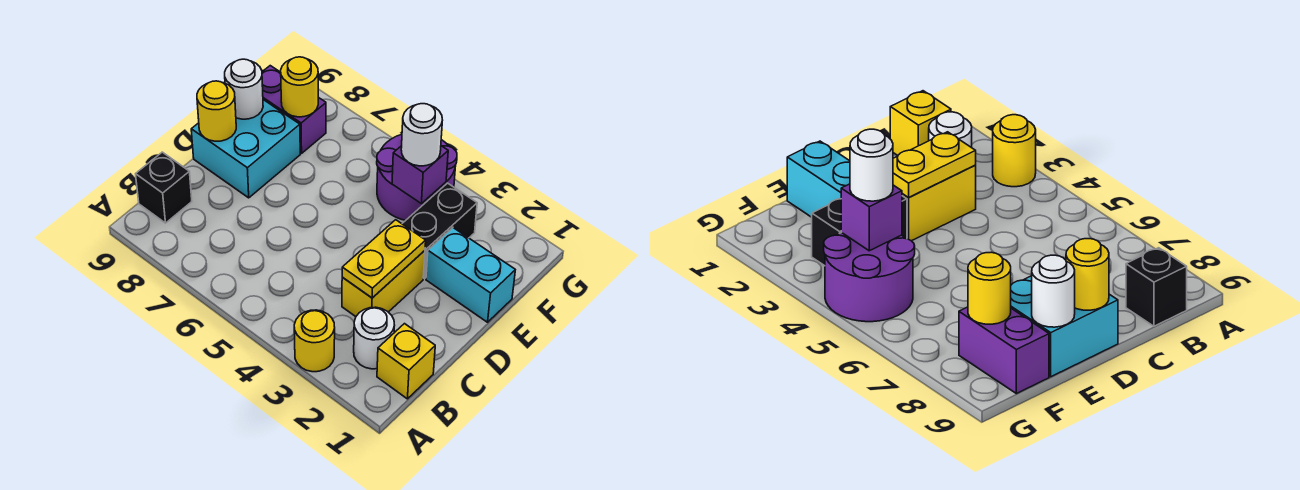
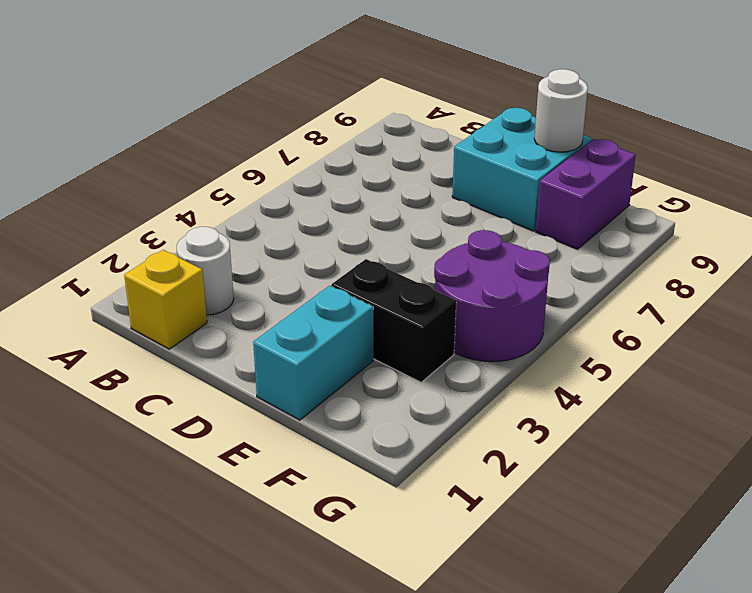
none -> yellow 1x1 round brick [294,310,335,372]
none -> black 1x1 brick [136,152,192,223]
none -> yellow 1x2 brick [342,251,425,317]

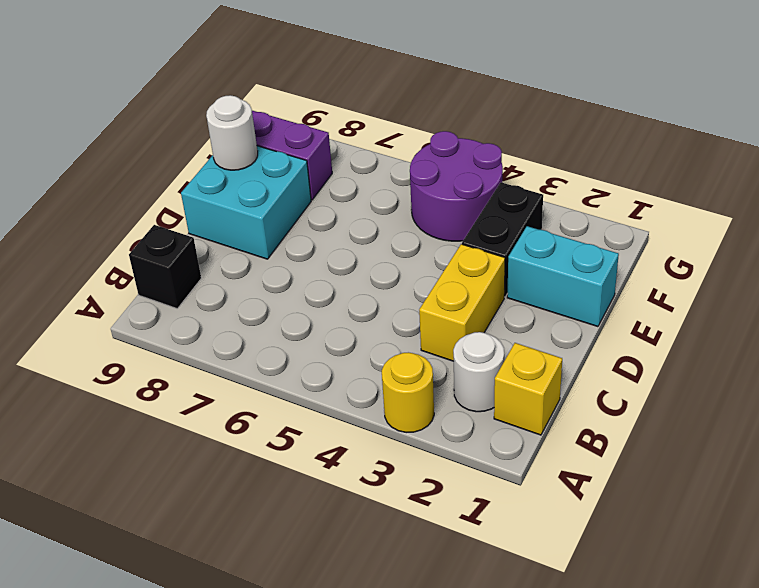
none -> yellow 1x2 plate [342,220,426,298]
none -> yellow 1x1 round brick [197,81,236,141]
none -> purple 1x1 brick [392,146,448,203]

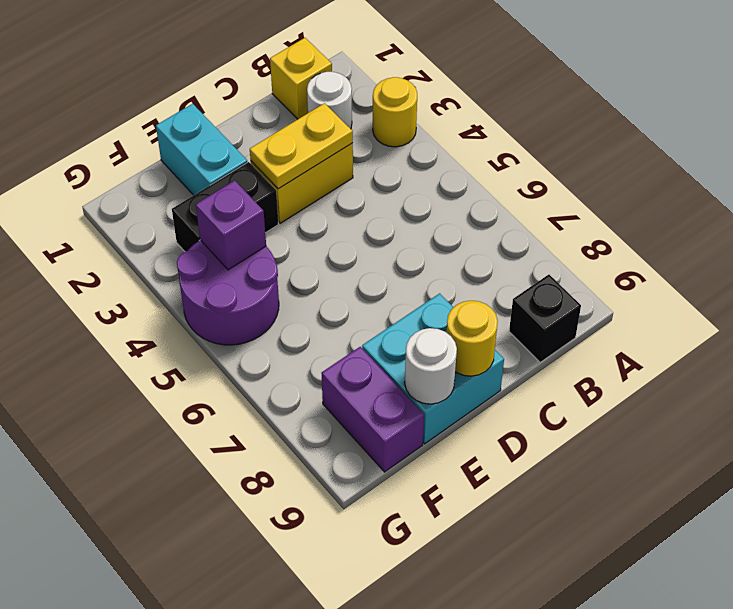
none -> yellow 1x1 round brick [281,57,318,117]
none -> white 1x1 round brick [401,104,442,166]

